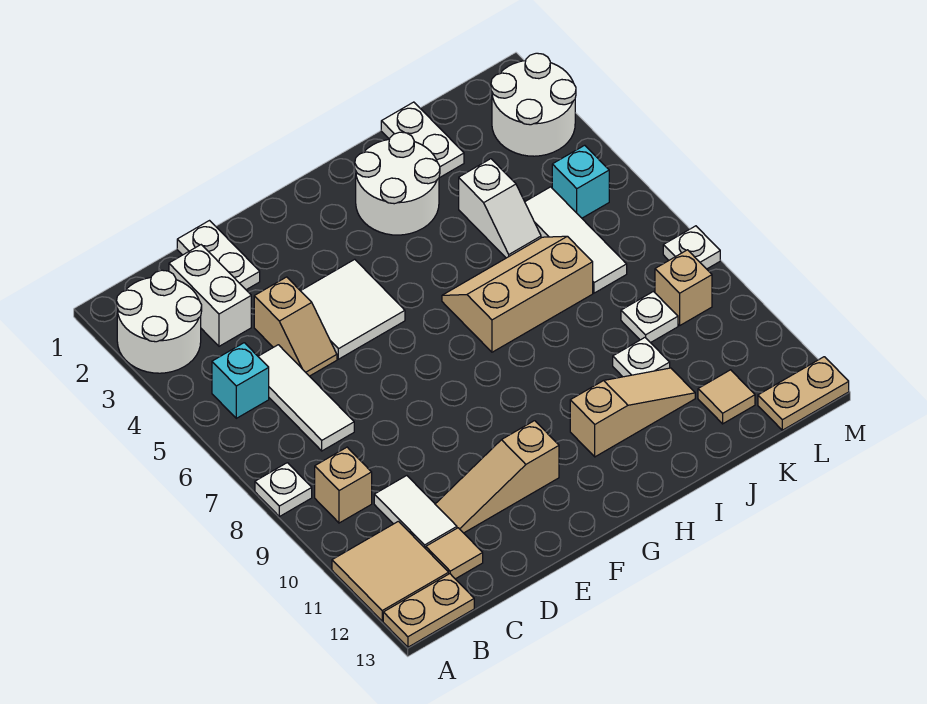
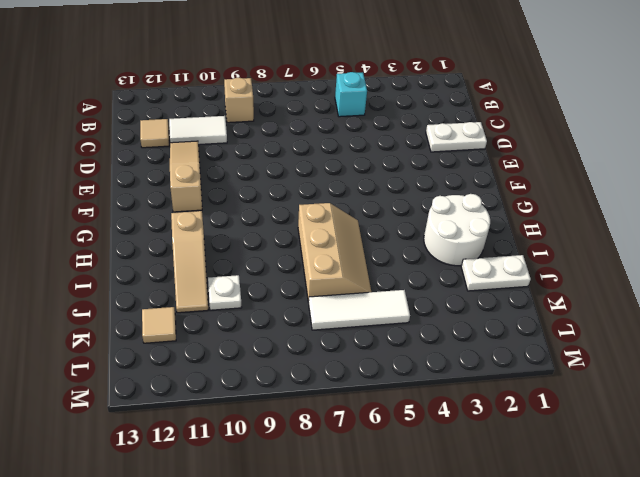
none -> white 2x2 round brick [117,270,202,373]
none -> white 1x1 plate [255,463,312,517]
none -> tan 2x2 tile [332,521,449,621]

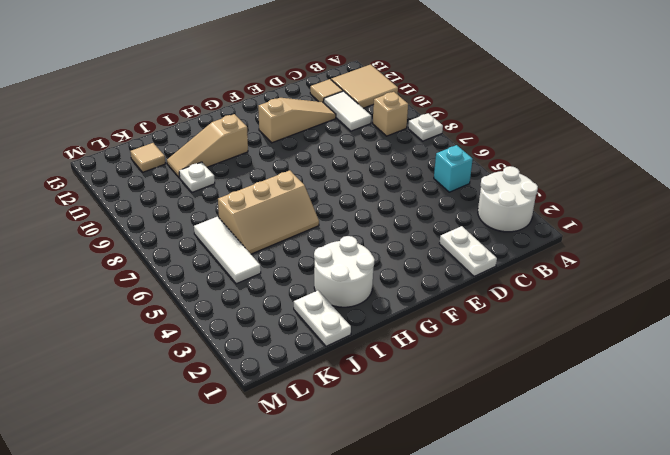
none -> tan 1x2 plate [383,574,474,647]
none -> white 1x2 brick [169,245,251,346]
none -> white 1x3 tile [258,345,354,451]

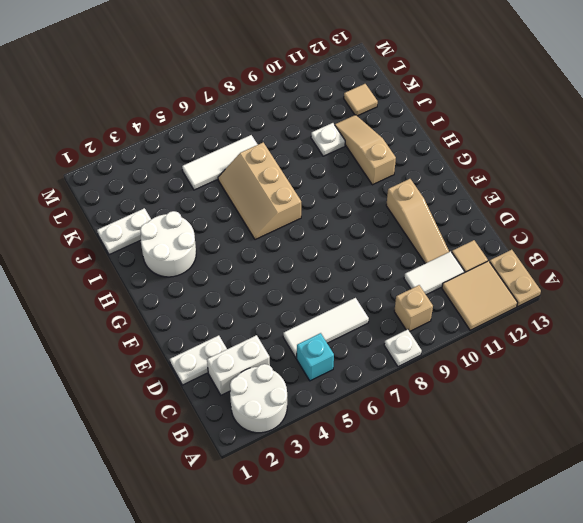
none -> tan 1x2 slope [254,277,337,376]
none -> white 2x2 tile [301,259,405,359]
none -> white 1x2 slope [459,159,541,258]

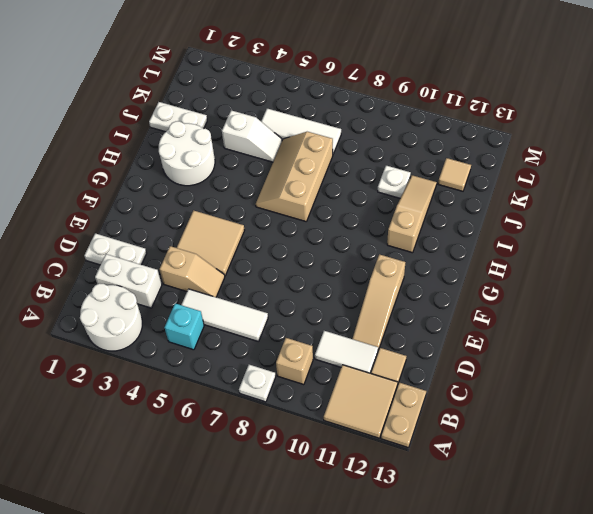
tan 2x2 tile [177,210,245,276] -> white 2x2 tile [301,259,405,359]
none -> white 1x1 plate [621,292,678,343]
none -> white 2x2 round brick [491,53,576,156]
none -> cyan 1x1 brick [552,145,609,218]

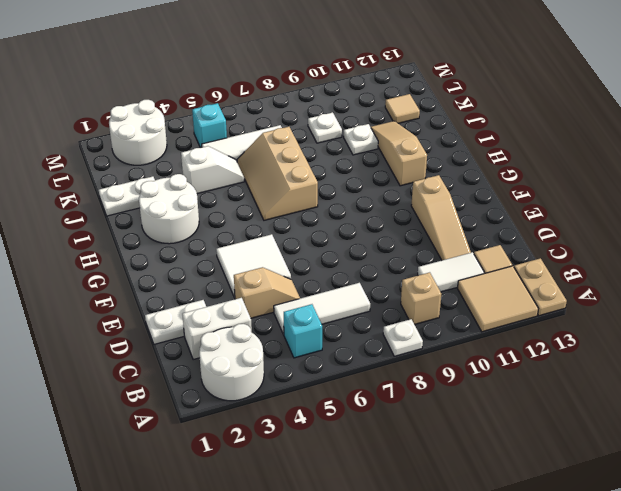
none -> tan 1x1 brick [655,250,712,325]
none -> tan 1x2 plate [758,357,849,430]
none -> white 1x1 plate [663,226,720,269]

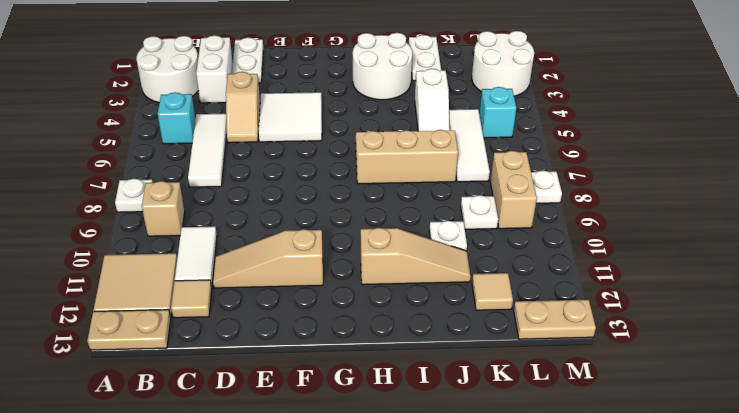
tan 1x2 brick [490,151,537,229] -> tan 1x1 brick [655,250,712,325]

